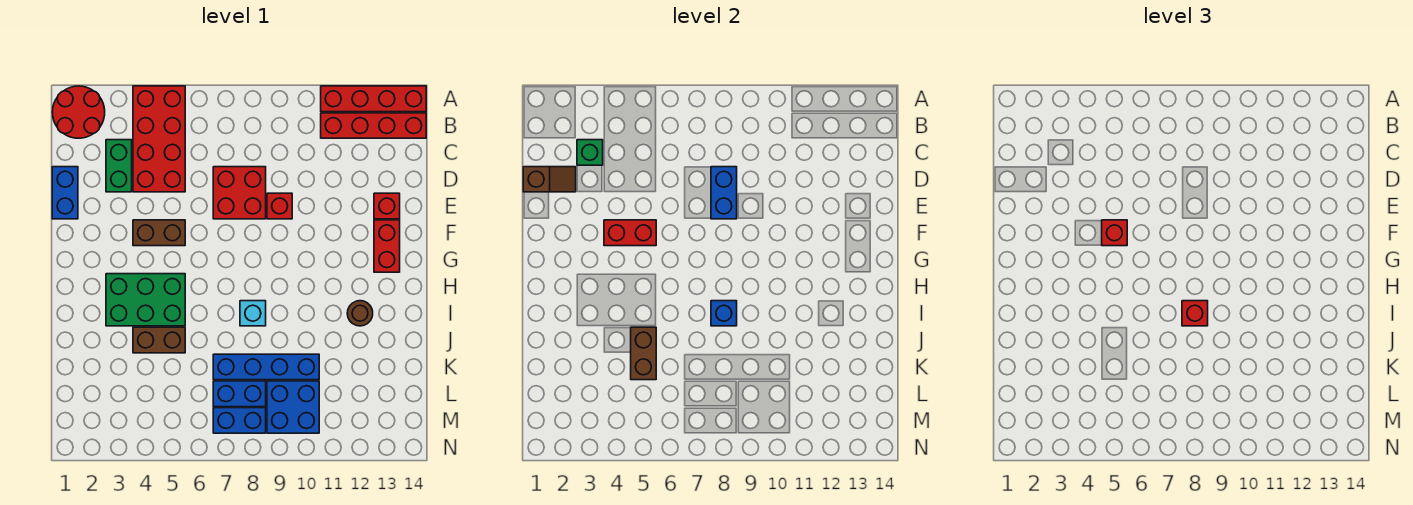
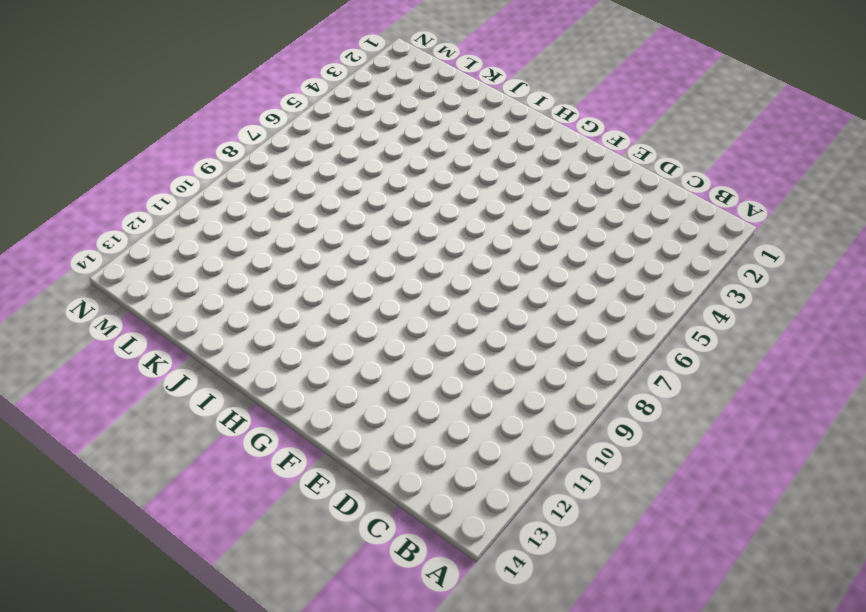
none -> red 2x2 round brick [52,86,105,138]
none -> red 2x4 brick [133,86,185,192]
none -> red 1x4 brick [321,86,426,112]

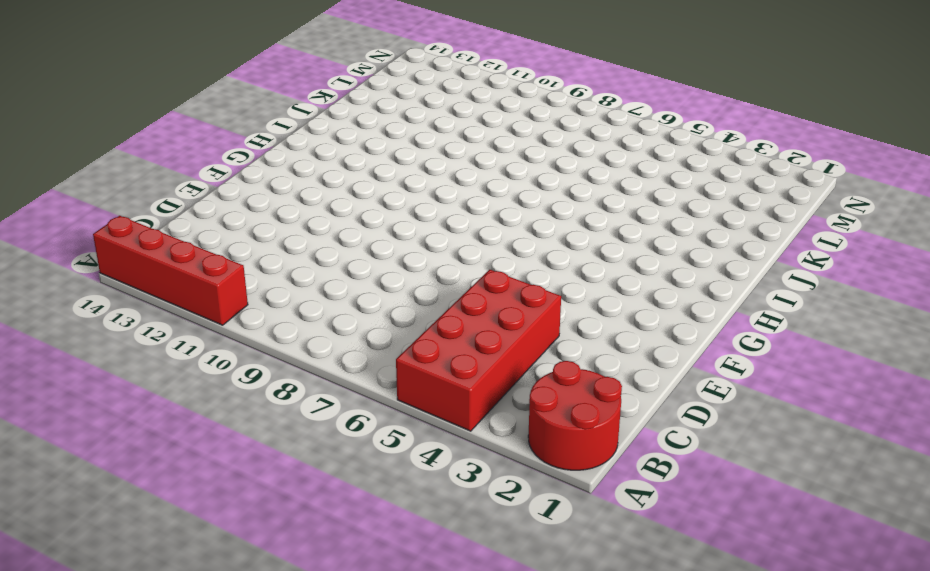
none -> red 1x4 brick [321,113,426,138]
none -> green 1x2 brick [106,140,132,192]
none -> blue 1x2 brick [52,167,78,219]

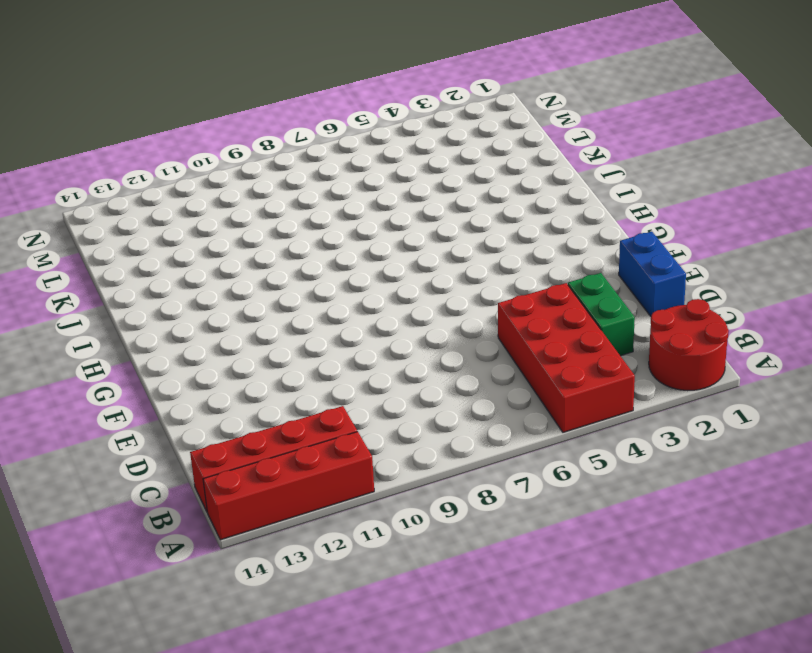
none -> red 2x2 brick [213,167,266,219]
none -> red 1x1 brick [267,193,292,219]
none -> red 1x1 brick [374,193,400,219]

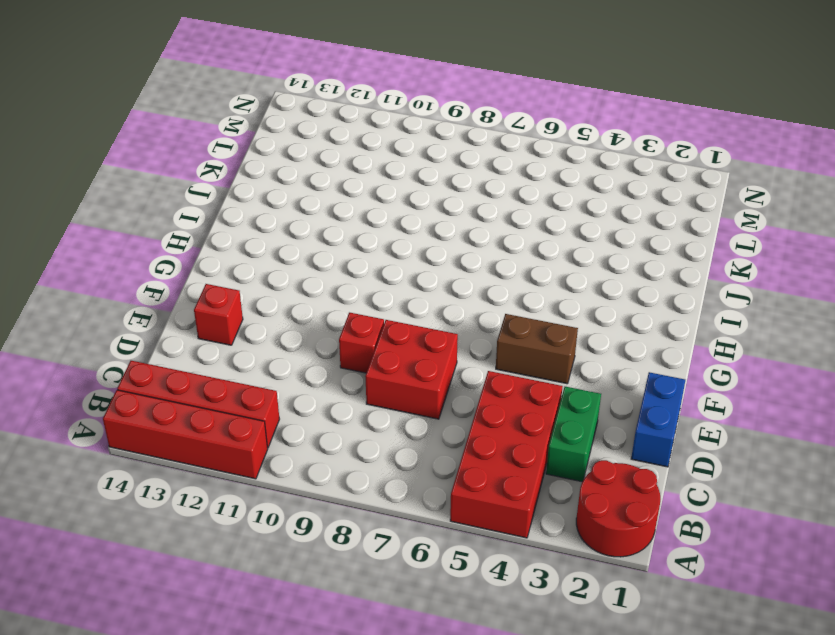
none -> red 1x2 brick [374,220,400,272]
none -> green 2x3 brick [106,274,185,326]
none -> cyan 1x1 brick [240,301,266,326]

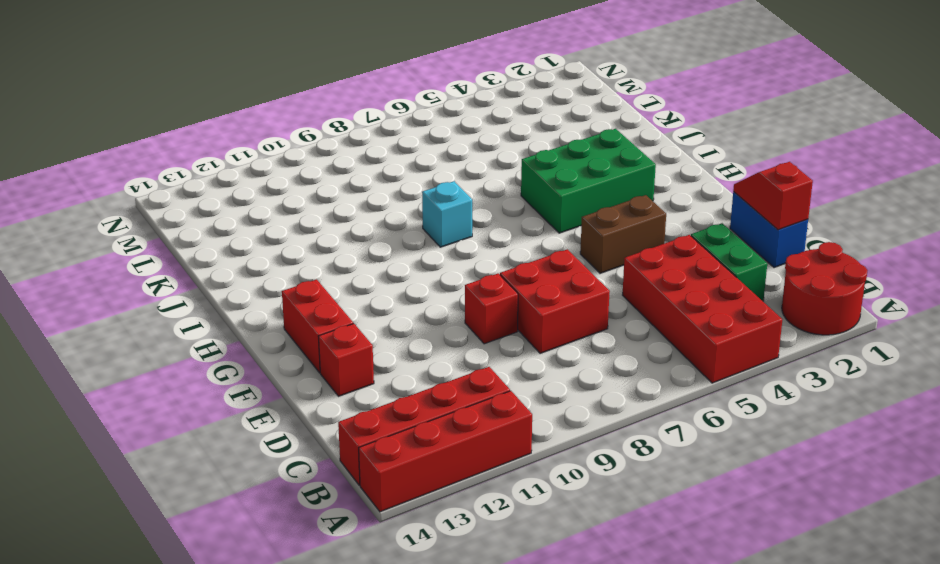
red 1x2 slope [733,162,813,230] -> brown 1x2 slope [523,167,576,192]
none -> brown 1x1 round brick [347,301,373,326]
none -> brown 1x2 brick [133,327,185,353]
none -> blue 1x4 brick [213,354,319,380]

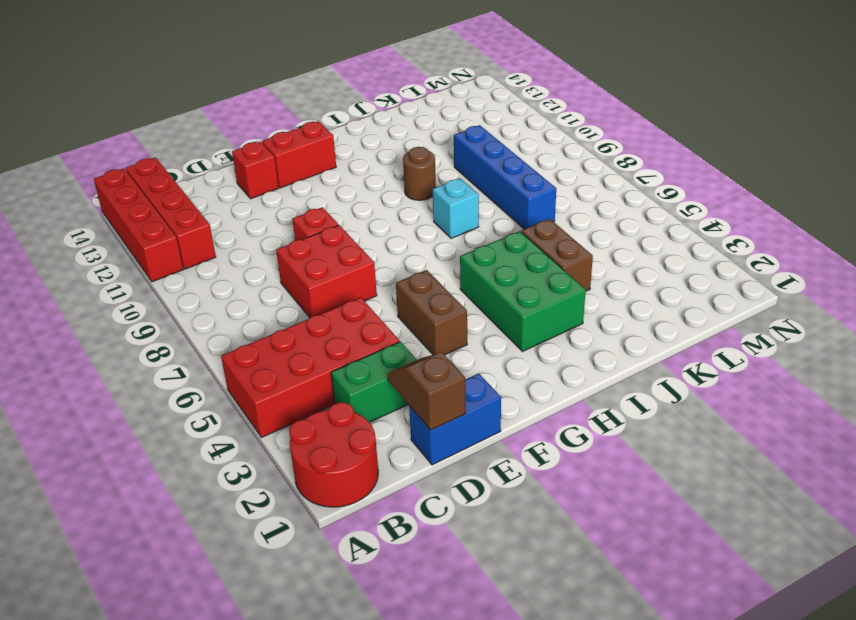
brown 1x1 round brick [403,147,436,200] -> brown 1x1 round brick moved to [347,301,373,326]
none -> blue 1x2 brick [213,381,266,407]
none -> blue 2x2 brick [267,381,319,433]
none -> blue 1x2 brick [213,408,266,433]

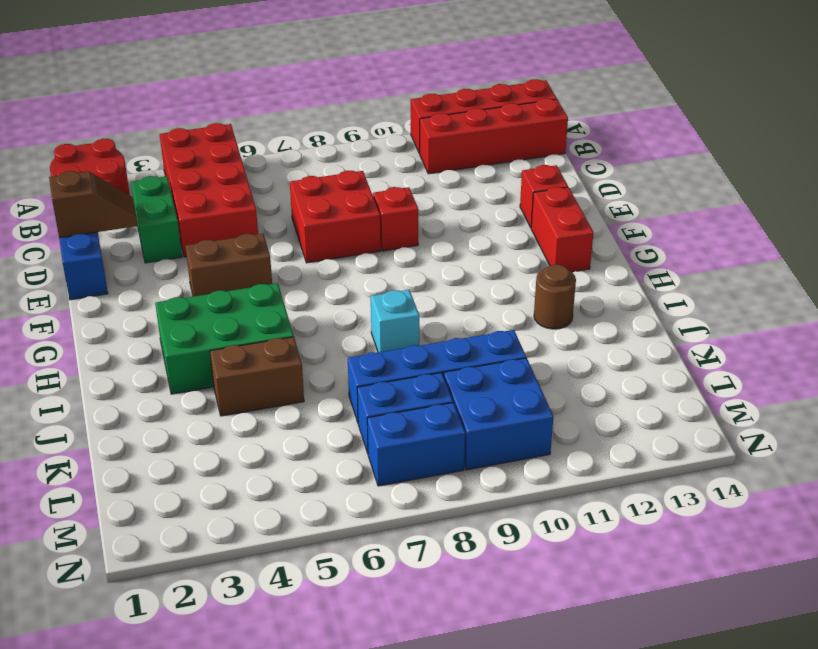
none -> green 1x1 brick [577,140,603,165]
none -> blue 1x2 brick [711,167,737,219]
none -> red 1x2 brick [604,220,656,246]

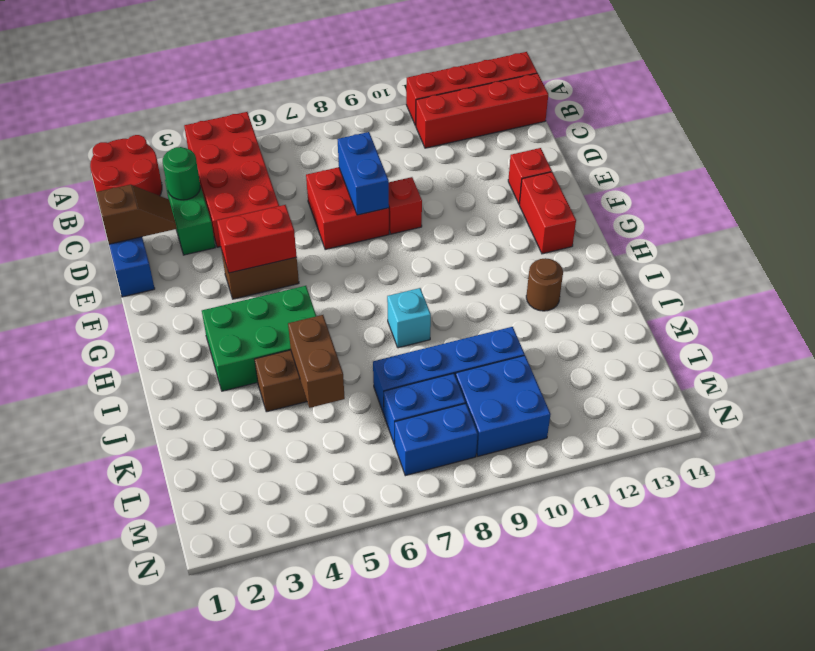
green 1x1 round brick [163,147,200,200] -> green 1x1 brick [577,140,603,165]
none -> blue 1x1 brick [711,301,737,326]
none -> red 1x1 brick [1102,220,1127,246]
none -> red 1x1 brick [1182,301,1208,326]

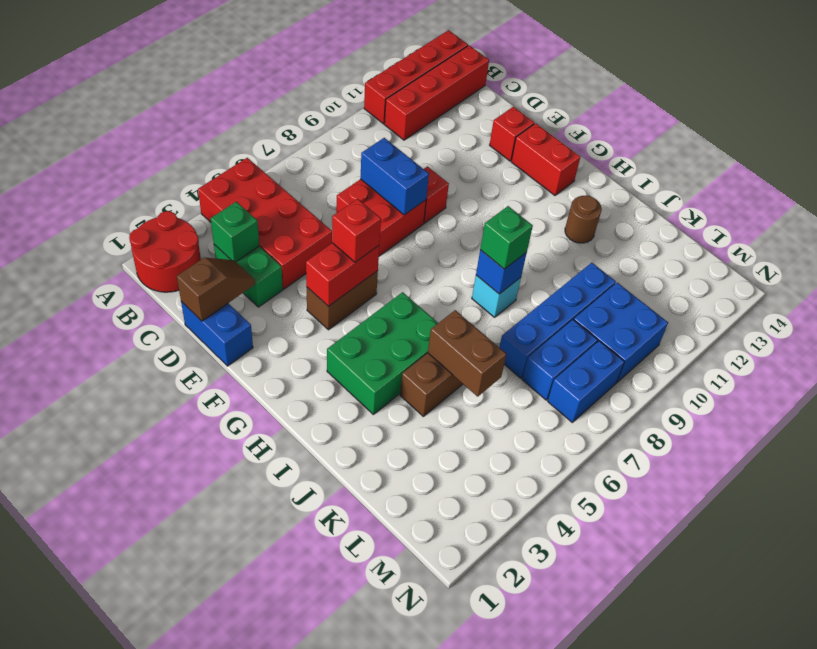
green 1x1 brick [480,206,533,269] -> red 1x1 brick [1182,301,1208,326]

